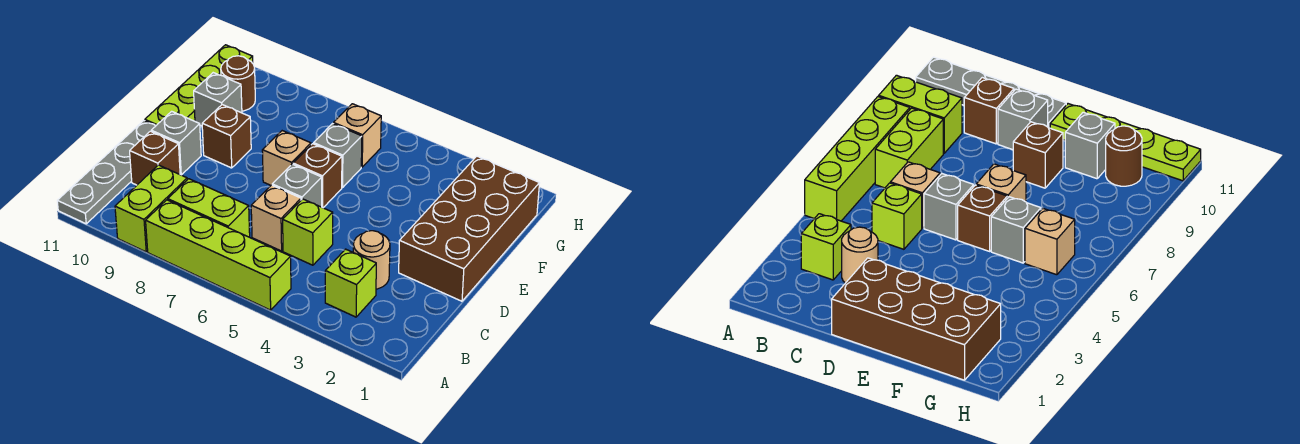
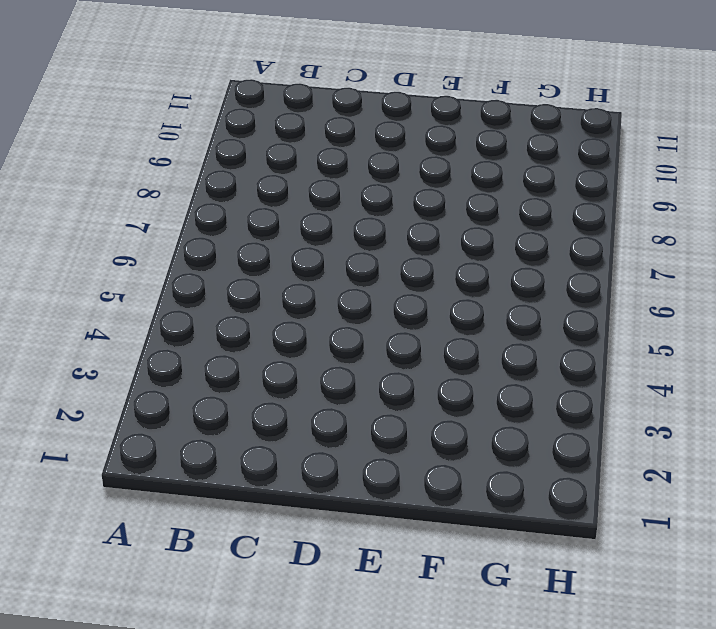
none -> lime 1x4 brick [146,200,291,310]
none -> lime 1x2 brick [115,165,187,252]
none -> grey 1x4 plate [57,121,155,224]

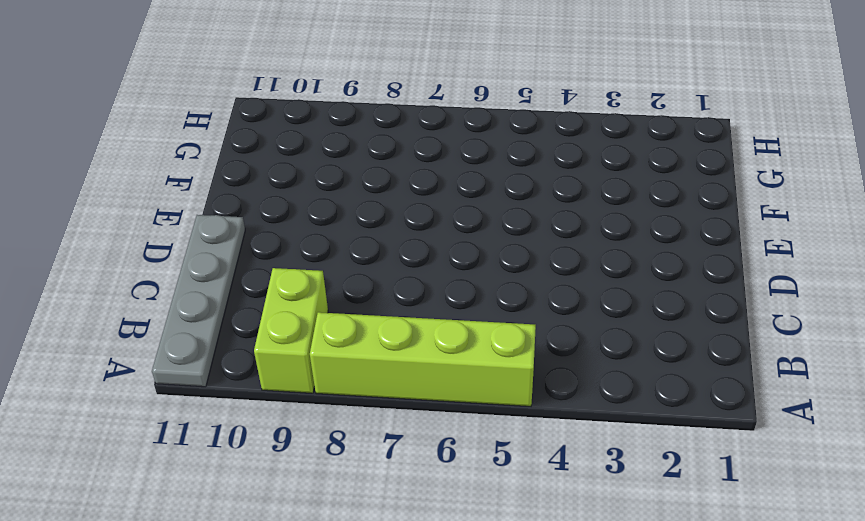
none -> lime 1x1 brick [325,249,376,317]
none -> lime 1x2 brick [168,179,250,237]
none -> tan 1x1 round brick [353,231,390,289]

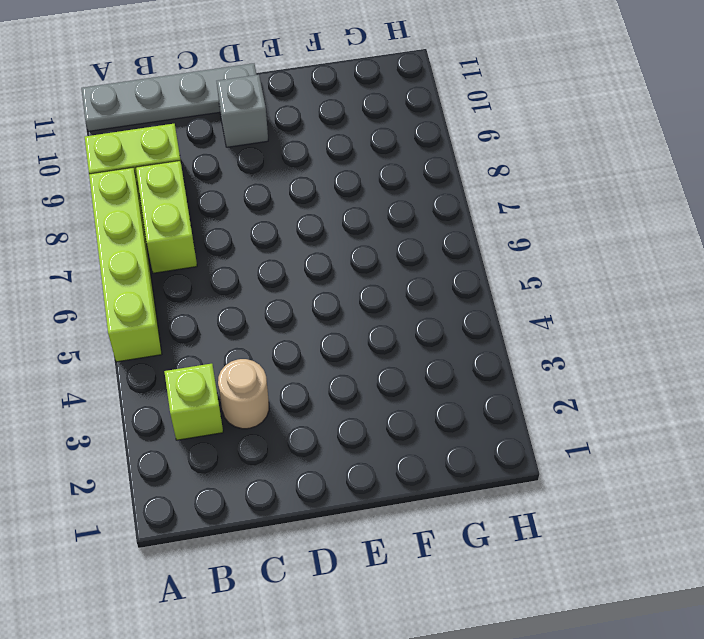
none -> lime 1x1 brick [283,199,333,265]
none -> tan 1x1 brick [251,185,301,251]
none -> brown 1x1 brick [130,131,180,185]

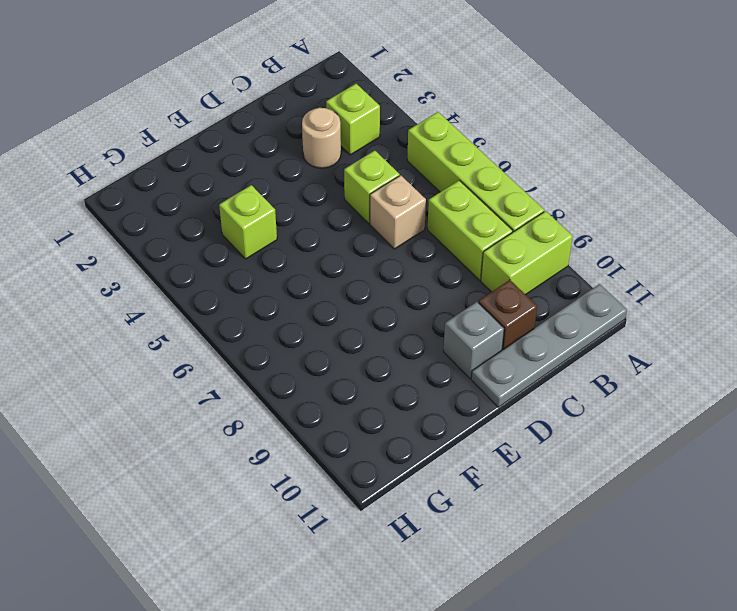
lime 1x1 brick [219,185,277,259] -> none
none -> brown 2x4 brick [399,156,539,301]
none -> grey 1x1 brick [272,164,322,207]
none -> brown 1x1 brick [293,144,342,208]

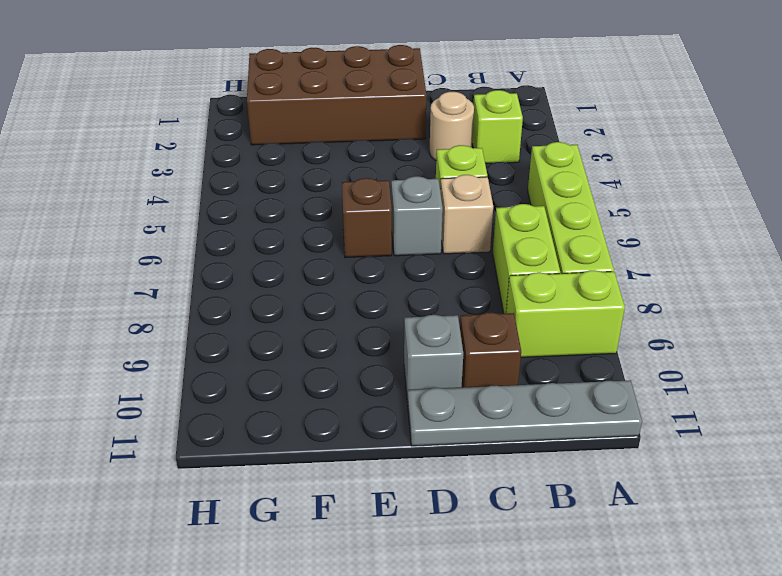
none -> tan 1x1 brick [262,131,311,185]
none -> brown 1x1 brick [202,105,251,168]
none -> lime 1x4 plate [145,45,253,126]

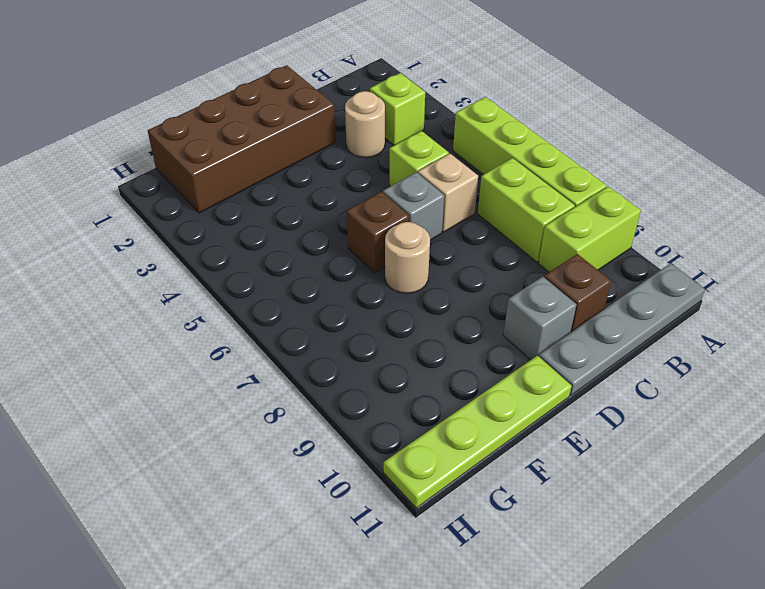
tan 1x1 round brick [385,222,430,293] -> tan 1x1 brick [262,131,311,185]
none -> brown 1x1 brick [202,105,251,168]
none -> grey 1x1 brick [314,124,362,187]
none -> grey 1x1 brick [194,73,242,126]

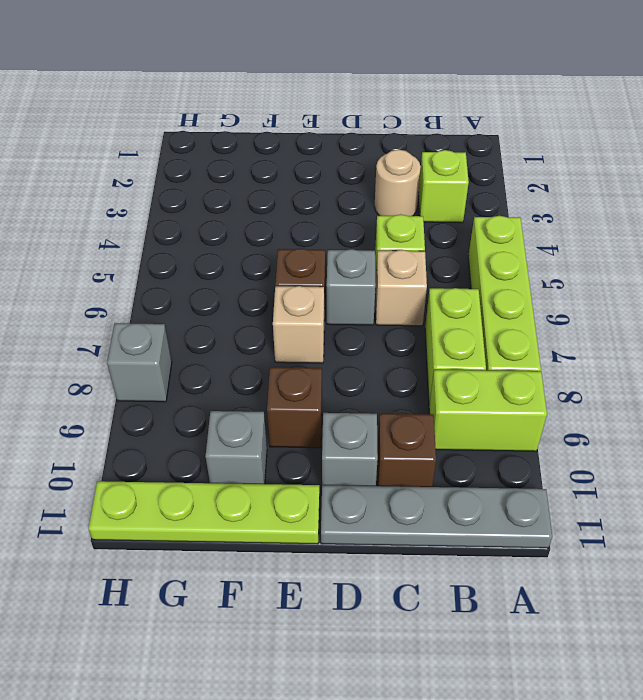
grey 1x1 brick [107,323,172,402] -> grey 1x1 brick moved to [314,124,362,187]
none -> brown 2x4 brick [399,156,539,301]
none -> tan 1x1 brick [334,104,381,167]
none -> brown 1x1 round brick [221,56,255,111]

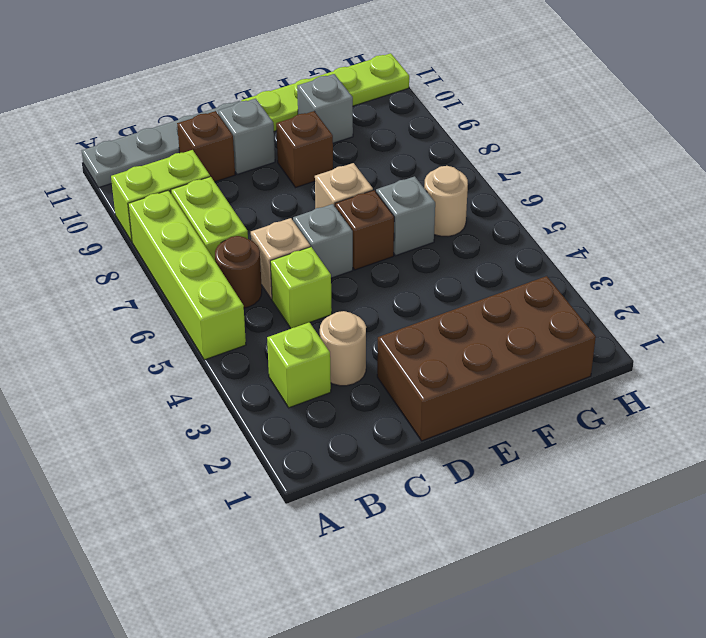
brown 1x1 round brick [215,236,262,308] -> brown 1x1 round brick moved to [221,56,255,111]
tan 1x1 round brick [424,166,468,236] -> tan 1x1 brick [334,104,381,167]

